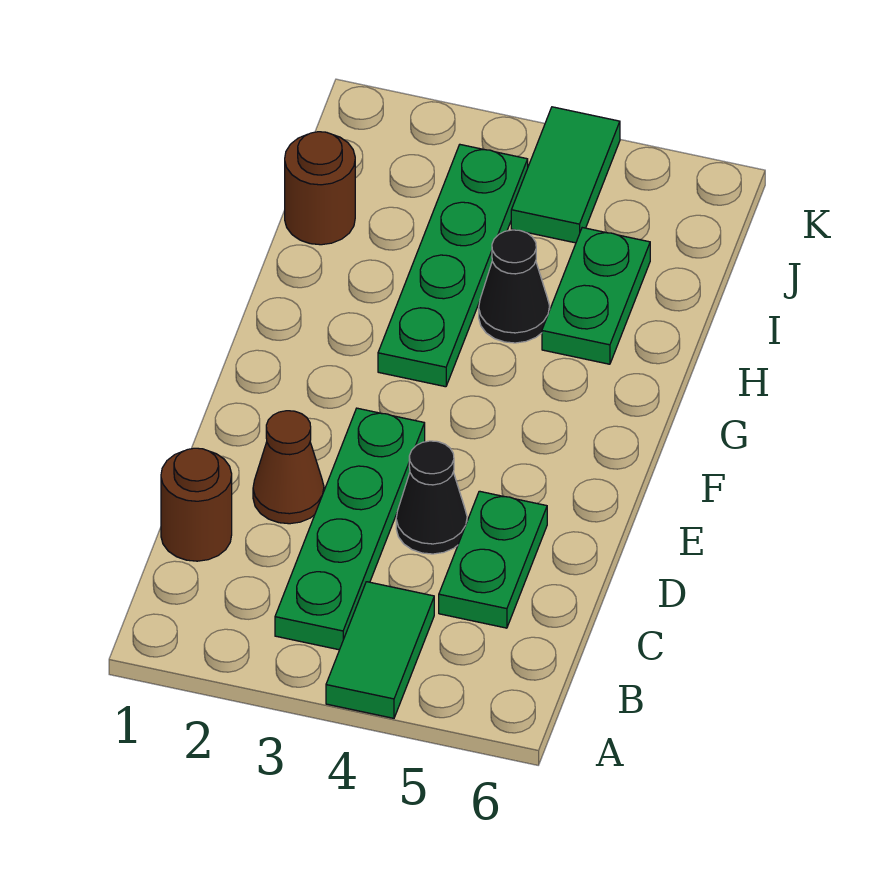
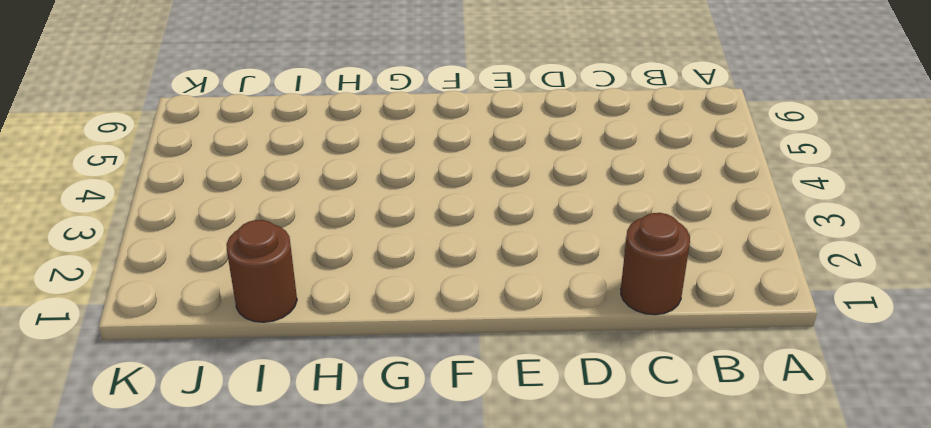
none -> green 1x2 tile [326,582,434,718]
none -> green 1x4 plate [275,408,425,650]

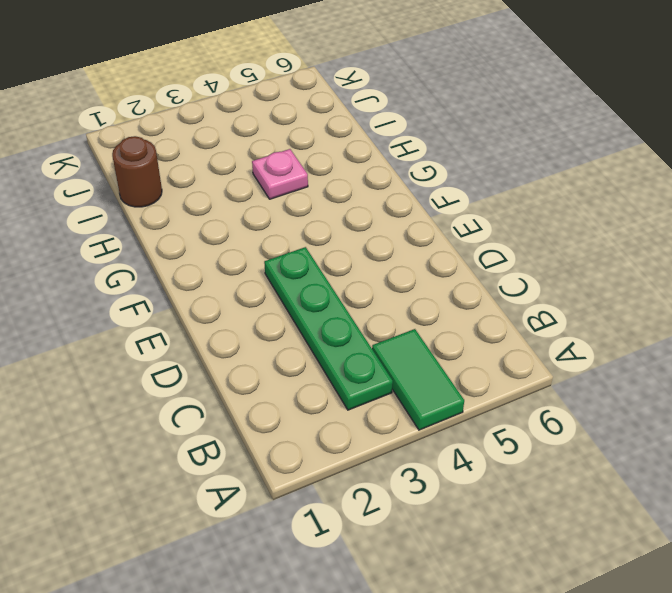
pink 1x1 plate [252,149,308,199] -> black 1x1 cone [479,230,550,343]
none -> brown 1x1 round brick [161,448,232,561]
none -> green 1x2 plate [439,491,547,628]

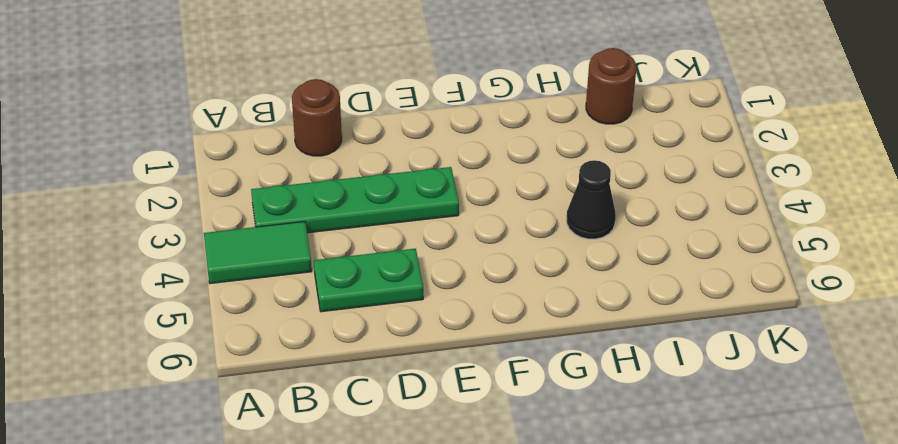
none -> brown 1x1 cone [253,411,324,524]
none -> black 1x1 cone [396,441,467,554]

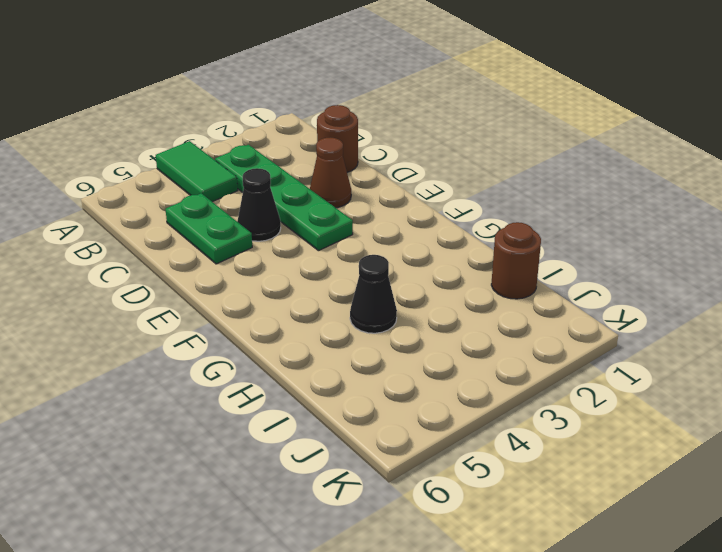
none -> green 1x4 plate [378,145,528,387]
none -> green 1x2 plate [542,228,650,364]

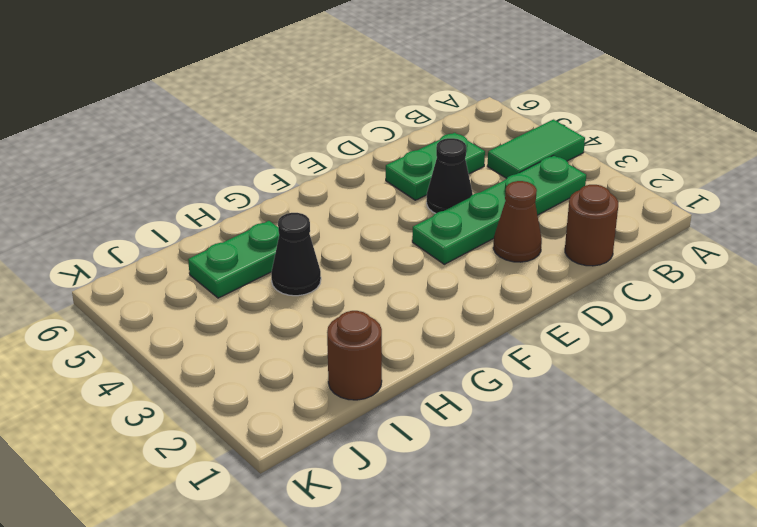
none -> green 1x4 plate [378,145,528,387]
none -> green 1x2 tile [511,107,620,243]

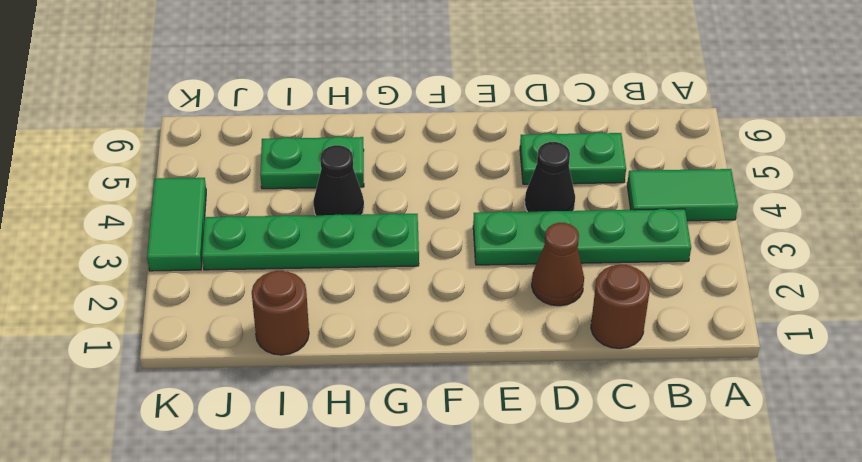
green 1x2 tile [147,178,206,271] -> green 1x2 tile turned to [511,107,620,243]

